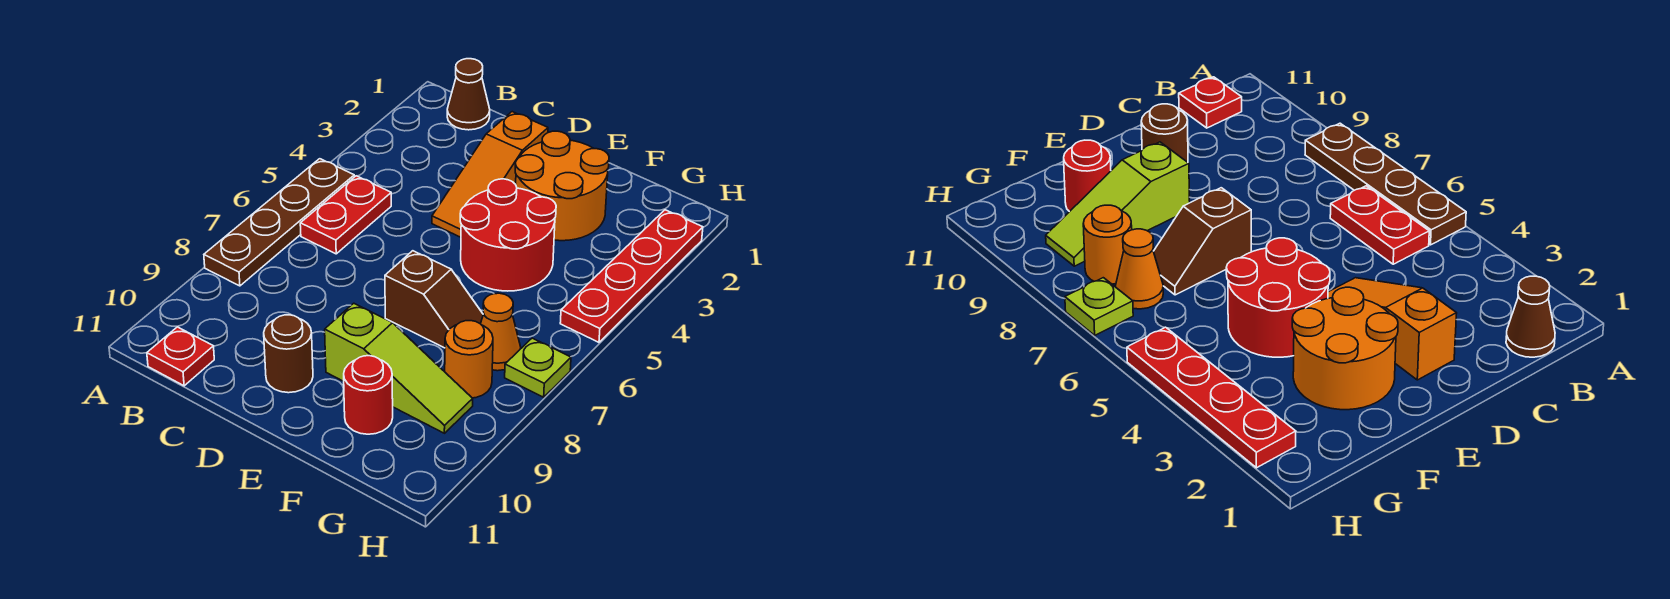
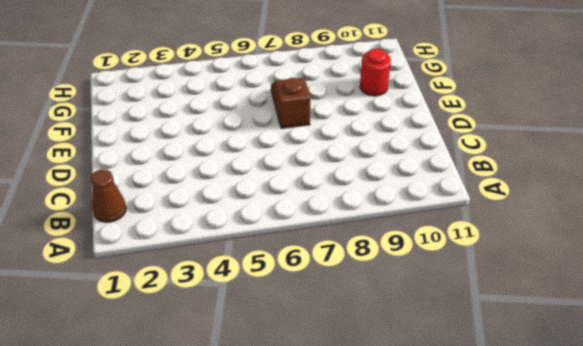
none -> brown 1x4 plate [204,159,354,286]
none -> red 1x2 plate [300,176,391,254]
none -> red 1x1 plate [147,327,214,386]

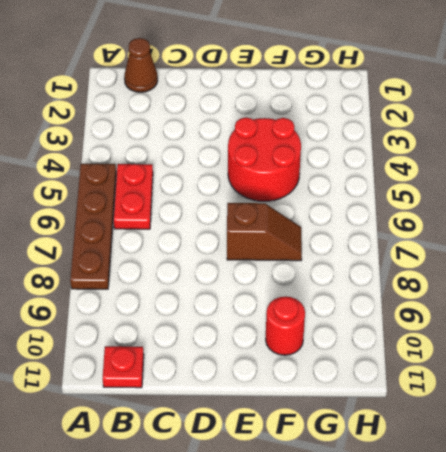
none -> orange 1x3 slope [432,112,548,237]
none -> brown 1x1 round brick [264,315,313,393]
none -> orange 2x2 round brick [515,131,609,241]

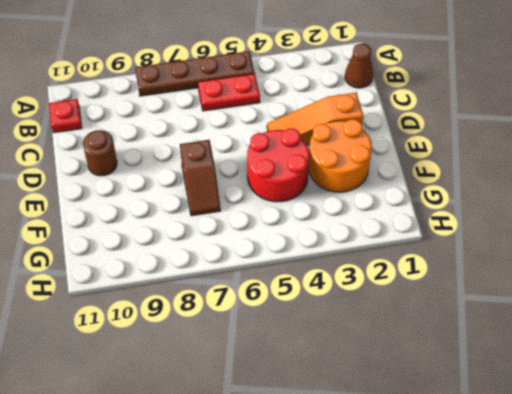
none -> lime 1x3 slope [325,303,473,433]
none -> red 1x1 round brick [344,356,393,434]
none -> orange 1x1 cone [481,293,521,371]

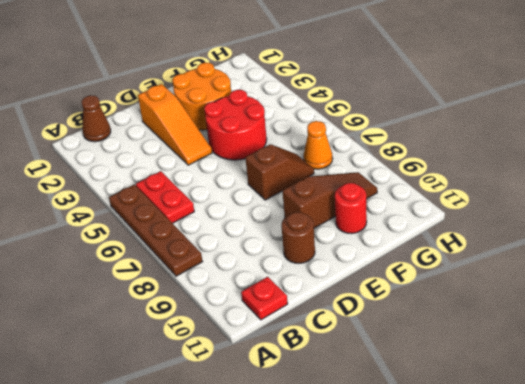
brown 1x3 slope [283,172,377,228] -> lime 1x3 slope [325,303,473,433]
none -> orange 1x1 round brick [445,321,493,398]
none -> red 1x4 plate [560,210,703,342]
none -> lime 1x1 plate [505,338,571,397]

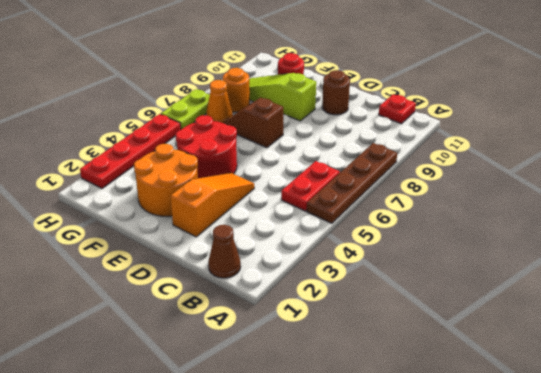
lime 1x2 plate [161,89,210,129] -> lime 1x1 plate [505,338,571,397]

